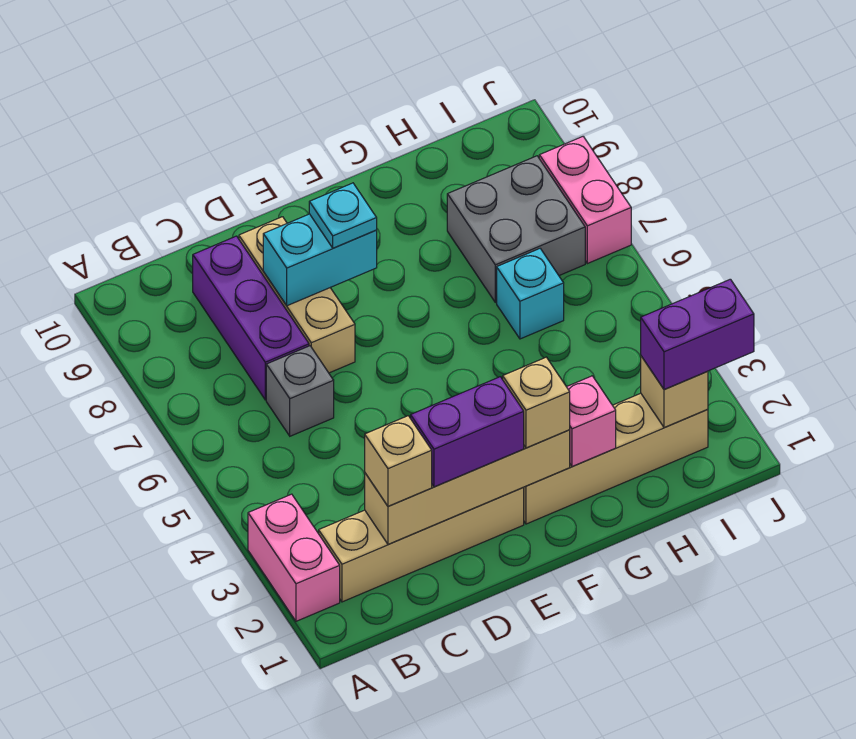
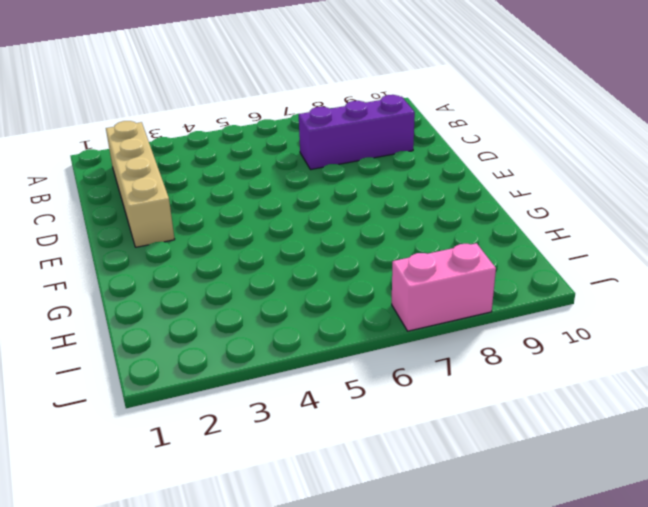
none -> pink 1x2 brick [248,494,340,621]
none -> grey 1x1 brick [266,346,334,436]
none -> tan 1x3 brick [239,217,355,373]

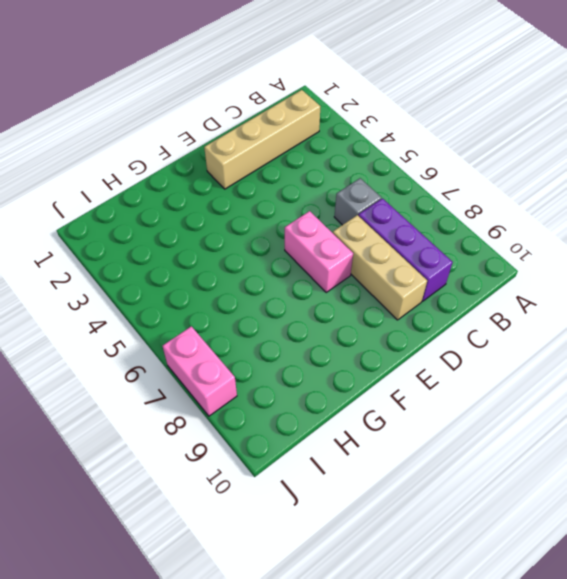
pink 1x2 brick [285,211,353,292] -> pink 1x2 brick moved to [248,494,340,621]
none -> tan 1x4 brick [523,393,708,524]
none -> cyan 1x1 brick [497,249,564,339]
none -> grey 2x2 brick [447,156,585,302]

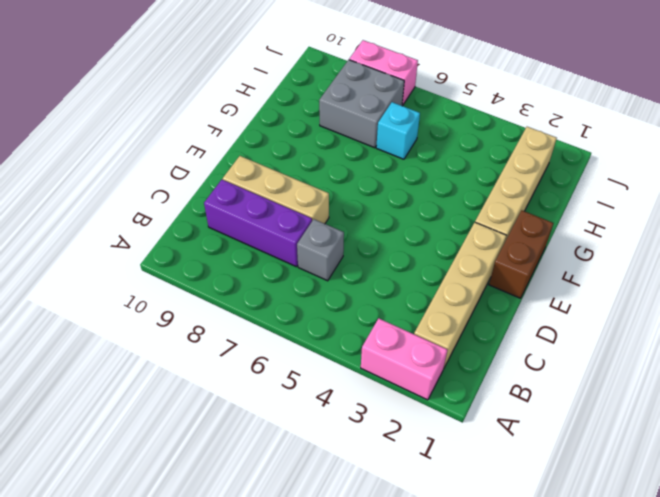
brown 1x2 brick [489,211,554,298] -> none
none -> tan 1x4 brick [365,430,570,544]
none -> cyan 1x2 brick [263,214,377,306]
none -> pink 1x1 brick [567,376,616,466]

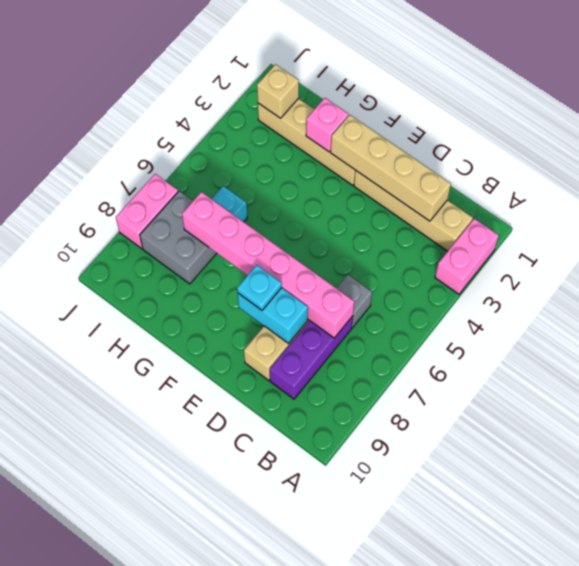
pink 1x6 brick [182,192,354,338] -> none
none -> tan 1x1 brick [365,416,432,506]
none -> purple 1x2 brick [411,377,524,487]
none -> tan 1x1 brick [503,357,570,448]

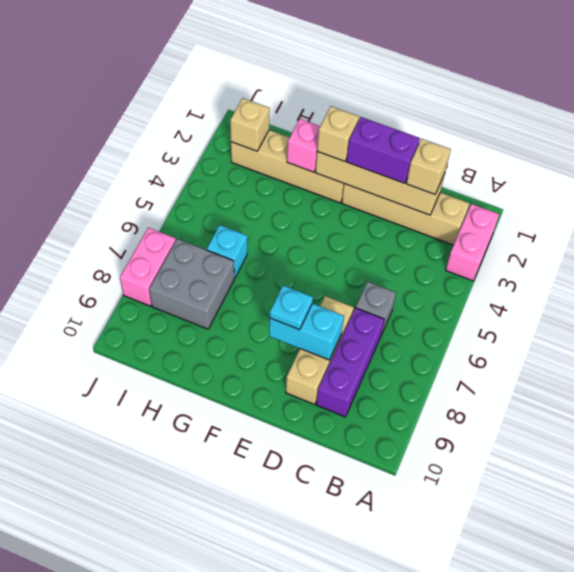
none -> purple 1x2 brick [641,279,754,389]

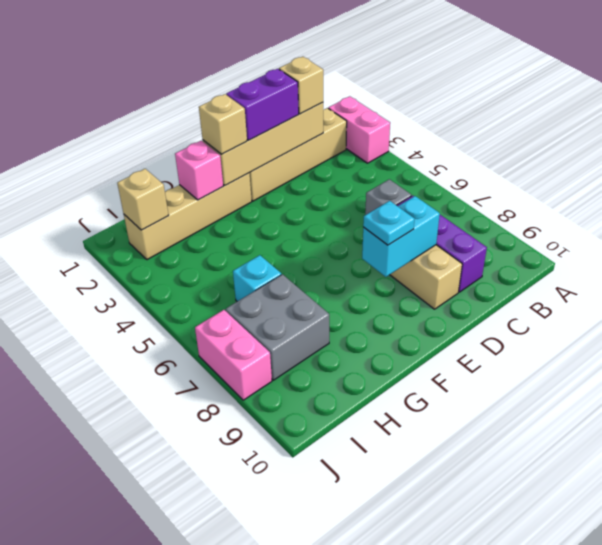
none -> purple 1x2 brick [641,279,754,389]

